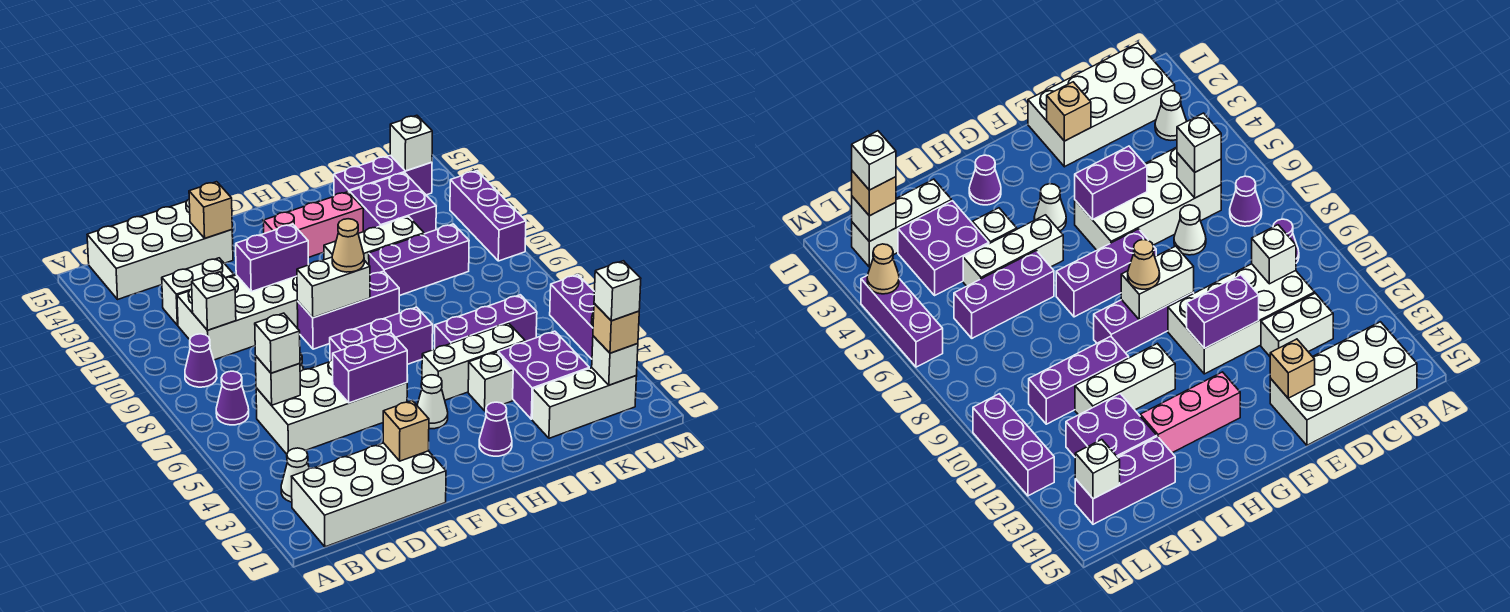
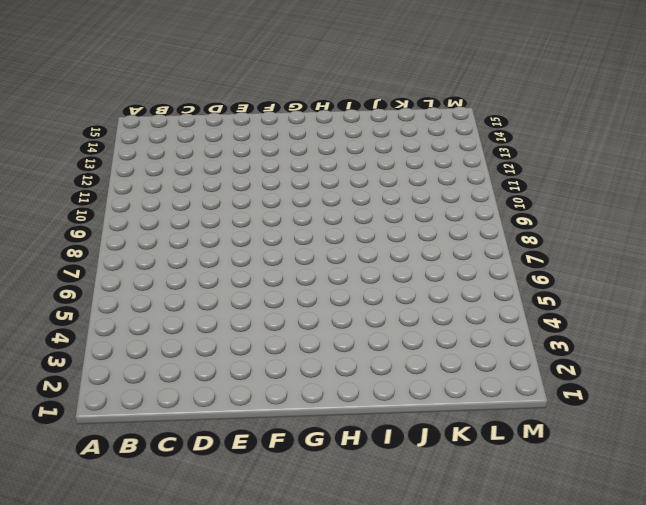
none -> white 2x4 brick [291,443,446,547]
none -> white 1x1 cone [281,448,309,502]
none -> purple 1x1 cone [216,371,249,425]
none -> purple 1x1 cone [185,334,217,387]

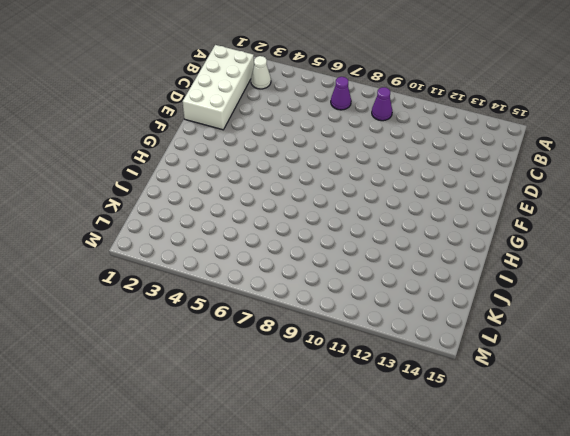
none -> white 2x4 brick [87,200,233,299]
none -> white 2x4 brick [256,360,407,454]
none -> white 2x4 brick [177,275,298,360]
none -> white 1x2 brick [162,258,234,325]

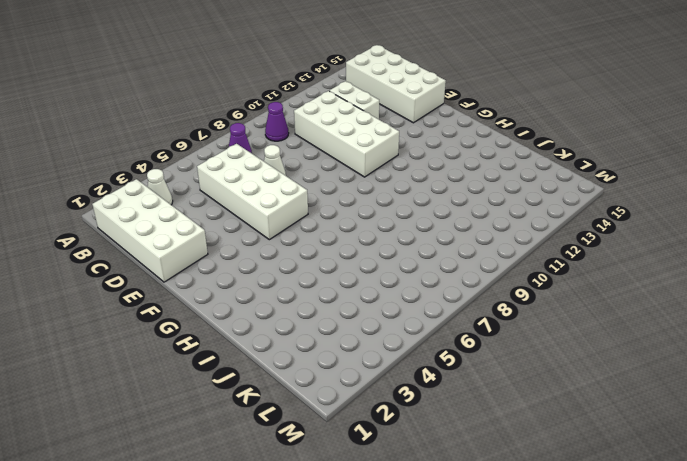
none -> purple 1x3 brick [330,307,433,364]
none -> purple 1x3 brick [297,271,399,349]
none -> white 1x1 cone [417,375,448,429]
none -> pink 1x3 brick [263,192,363,258]

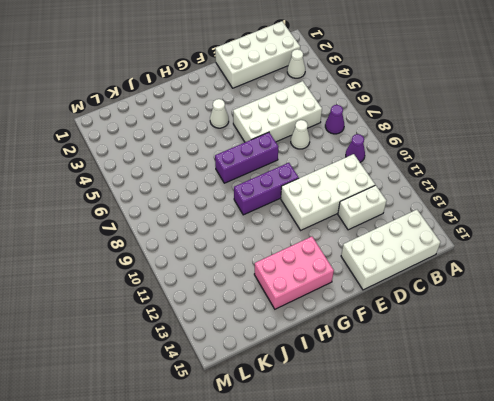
pink 2x3 brick [254,237,334,309] -> pink 1x3 brick [263,192,363,258]
none -> purple 1x1 cone [479,402,512,456]
none -> white 1x3 brick [422,323,525,400]
none -> white 1x3 brick [324,217,424,265]
none -> white 1x1 brick [468,352,513,411]

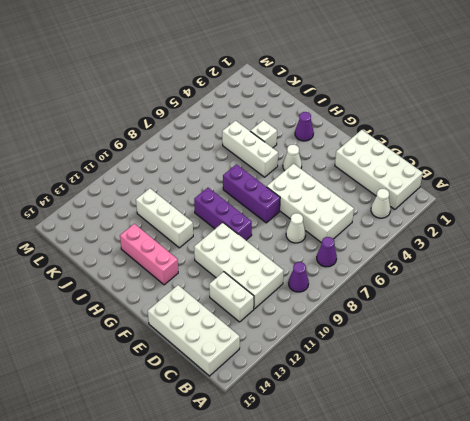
none -> purple 1x3 brick [435,295,537,349]
none -> purple 1x3 brick [369,224,469,296]
none -> white 1x3 brick [532,368,637,438]
none -> purple 2x2 brick [498,331,589,419]

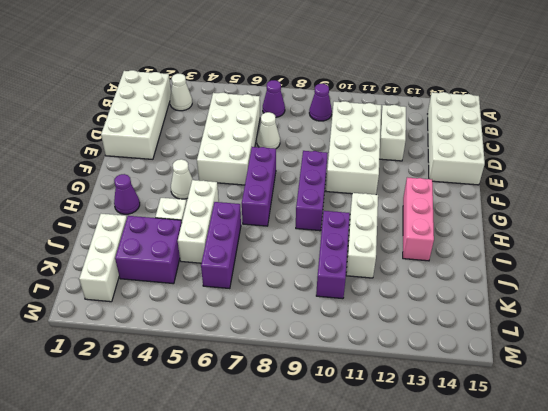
none -> purple 2x2 brick [350,173,436,234]
none -> purple 1x3 brick [334,155,432,195]
none -> purple 1x3 brick [550,275,594,359]
none -> purple 1x3 brick [450,171,526,261]

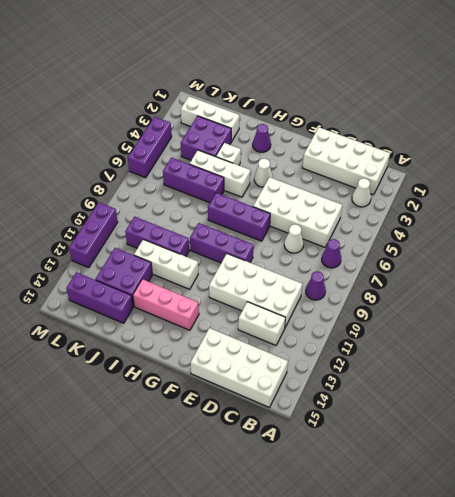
none -> white 1x1 brick [255,356,300,405]
none -> white 1x1 brick [192,272,236,330]
none -> tan 1x1 brick [383,400,429,461]
none -> purple 1x2 brick [333,333,407,403]

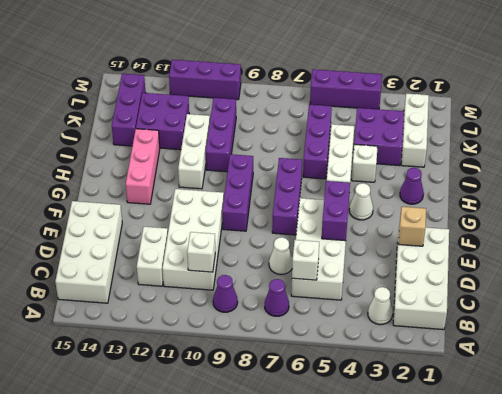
none -> purple 1x2 brick [236,224,308,292]
none -> tan 1x1 brick [189,182,232,238]
none -> white 1x2 brick [297,257,370,318]
none -> white 1x1 brick [592,336,638,385]

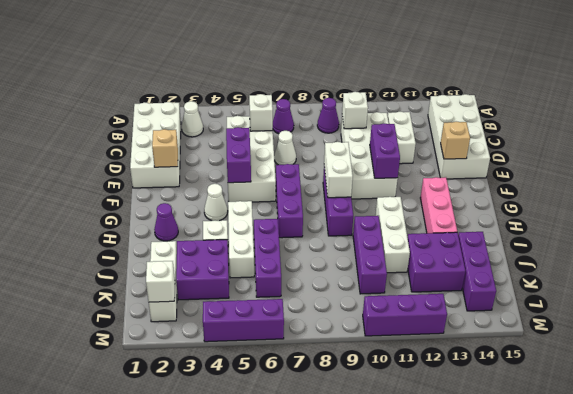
none -> white 1x1 brick [390,115,432,171]
none -> tan 1x1 cone [867,244,899,294]
none -> white 1x1 brick [255,313,300,373]
none -> tan 1x1 cone [332,219,364,272]

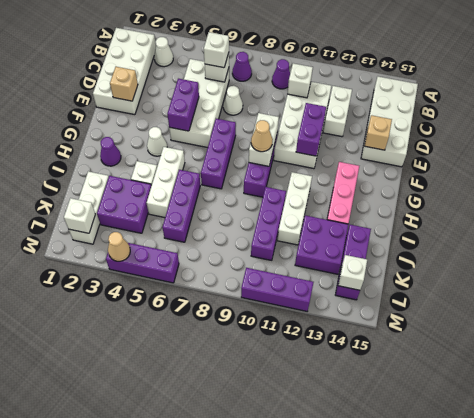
none -> tan 1x1 brick [593,304,639,353]
none -> white 1x1 brick [594,261,641,321]

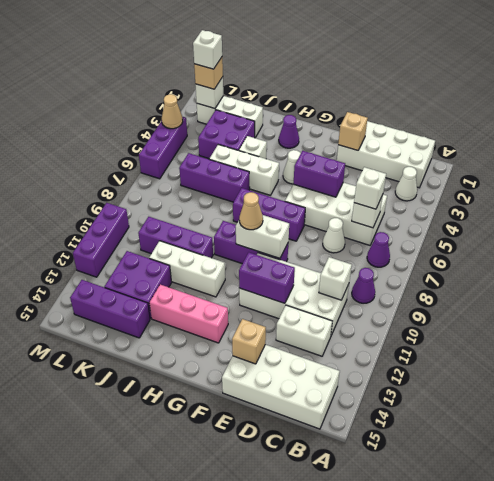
none -> white 1x1 brick [390,115,432,171]

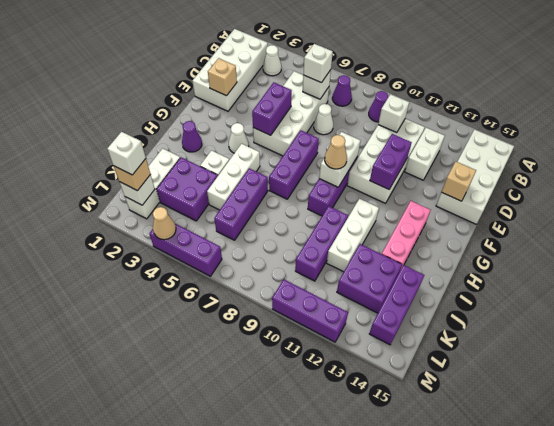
none -> white 1x1 brick [390,115,432,171]

